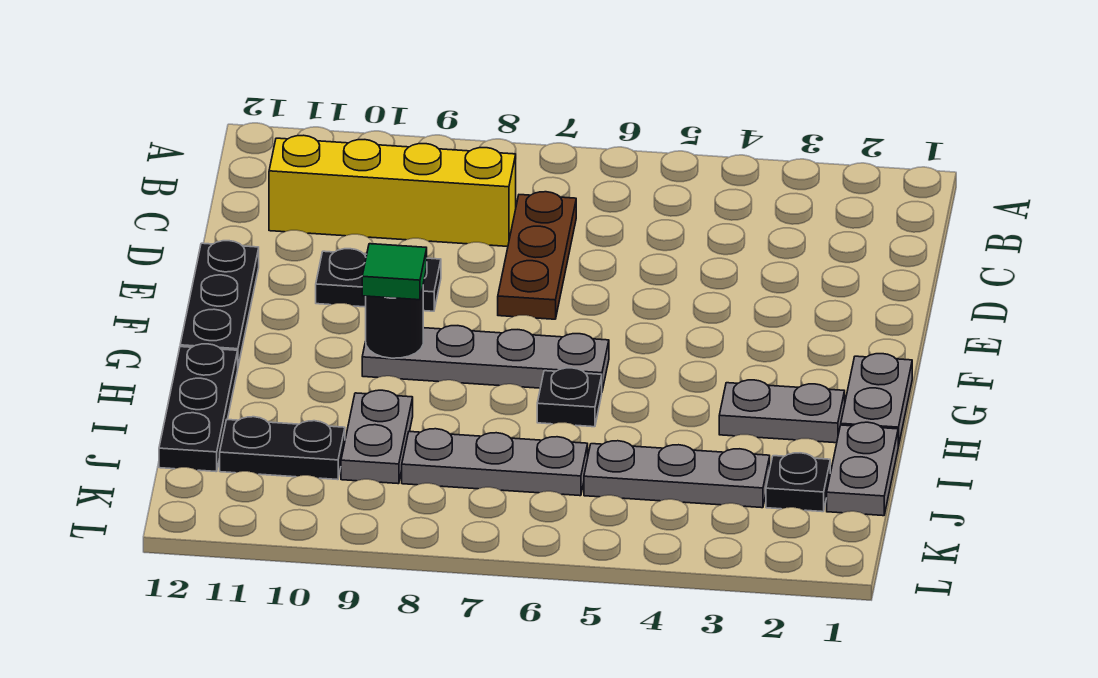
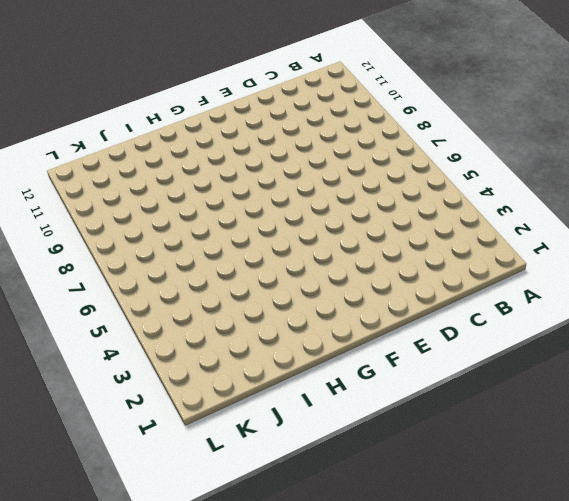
none -> brown 1x3 plate [498,192,576,319]
none -> yellow 1x4 brick [269,135,516,246]
none -> black 1x2 plate [316,249,441,311]

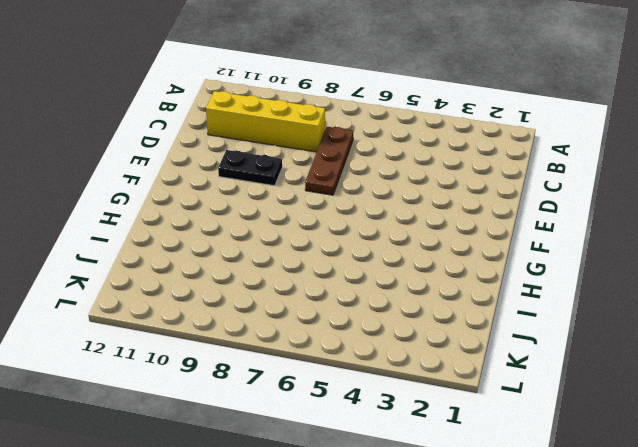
none -> black 1x3 plate [180,241,259,366]
none -> grey 1x2 plate [841,354,912,446]
none -> grey 1x4 plate [362,326,609,391]

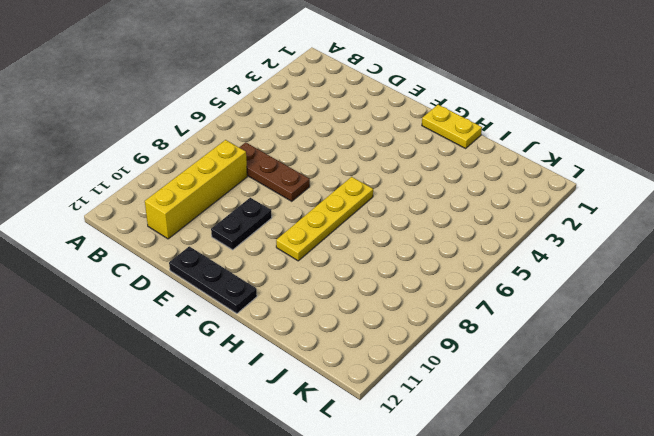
yellow 1x2 plate [422,105,482,148] -> grey 1x2 plate [841,354,912,446]
yellow 1x4 plate [276,177,373,261] -> grey 1x4 plate [362,326,609,391]
none -> grey 1x2 plate [719,380,845,443]
none -> black 1x1 plate [537,368,602,427]
none -> black 1x3 plate [159,344,238,472]

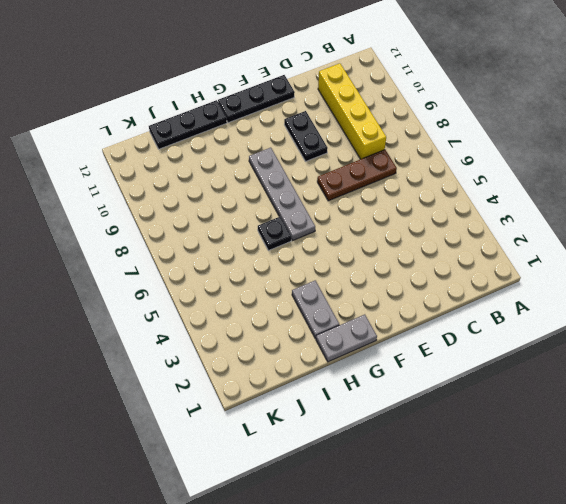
none -> grey 1x2 plate [827,422,898,516]
none -> grey 1x2 plate [341,390,413,484]
none -> black 1x1 plate [766,453,830,512]

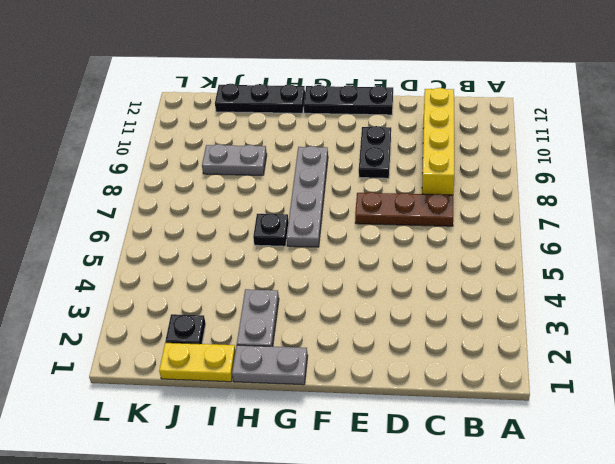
yellow 1x2 plate [159,343,236,382] -> grey 1x2 plate [827,422,898,516]
none -> grey 1x3 plate [584,441,770,508]
none -> grey 1x3 plate [402,429,588,496]
none -> black 1x2 plate [220,417,345,480]

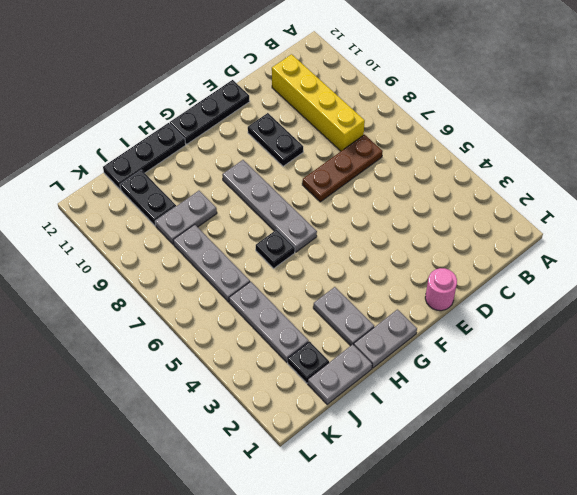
pink 1x1 round brick [425,268,457,311] -> none
none -> black 1x1 round brick [366,288,423,358]
none -> green 1x1 tile [362,244,427,300]

